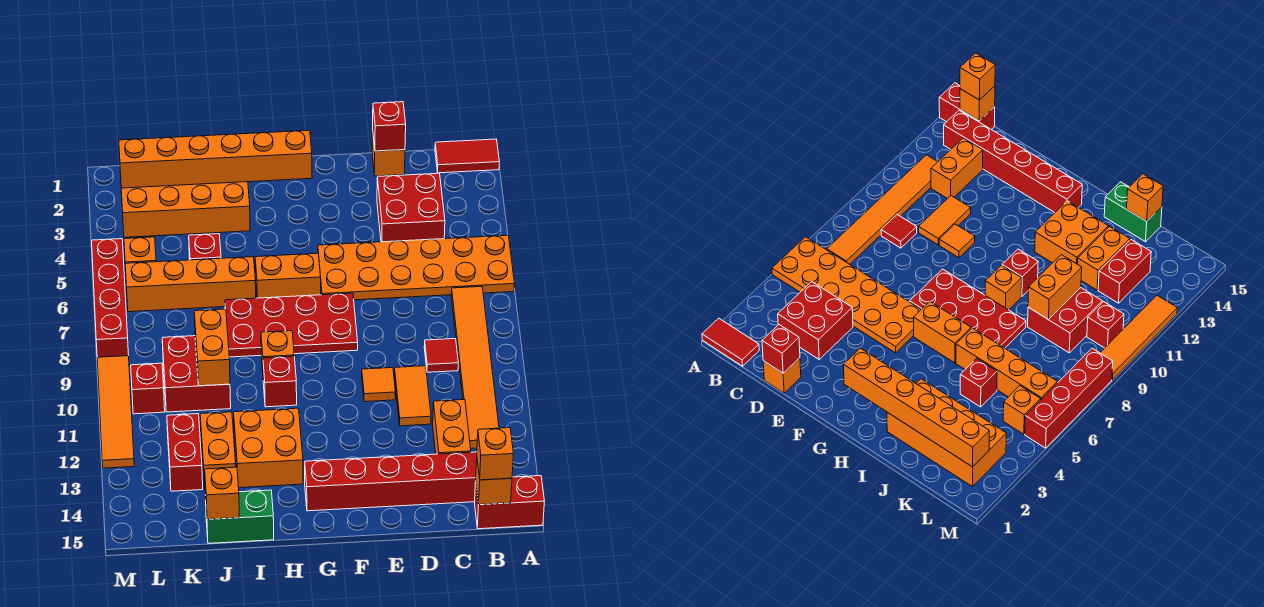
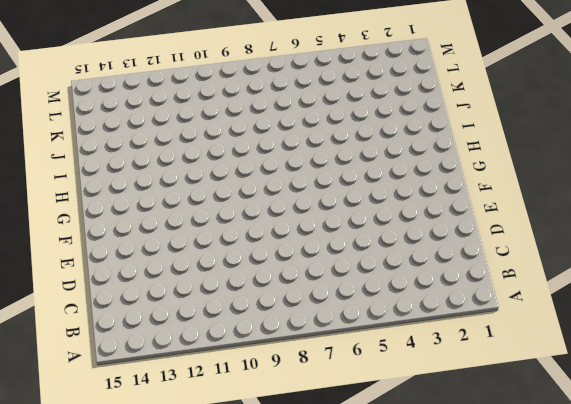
none -> red 1x2 tile [435,139,499,173]
none -> orange 2x6 plate [318,235,514,300]
none -> red 1x2 brick [475,476,544,529]
none -> orange 1x6 tile [451,286,499,448]

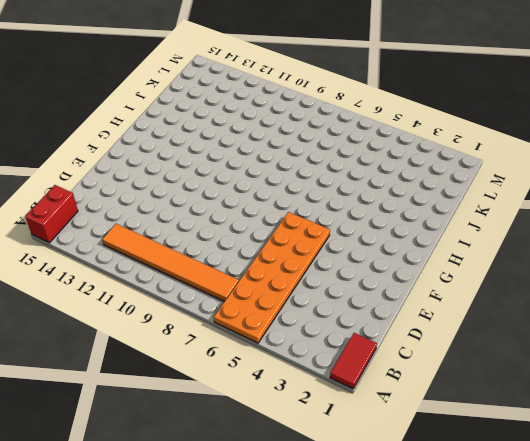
none -> red 1x6 brick [305,452,477,511]
none -> red 2x2 brick [377,173,445,242]
none -> red 1x1 tile [424,339,458,372]
none -> orange 1x2 brick [433,400,471,454]

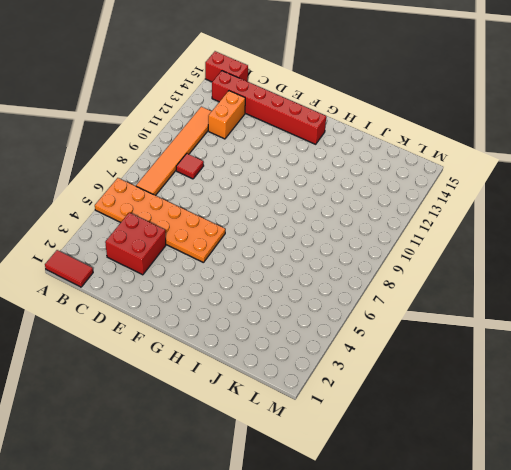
none -> orange 1x1 brick [372,132,405,176]
none -> orange 1x2 tile [394,366,431,426]
none -> orange 1x1 tile [362,368,395,402]
none -> red 2x4 plate [225,293,358,357]

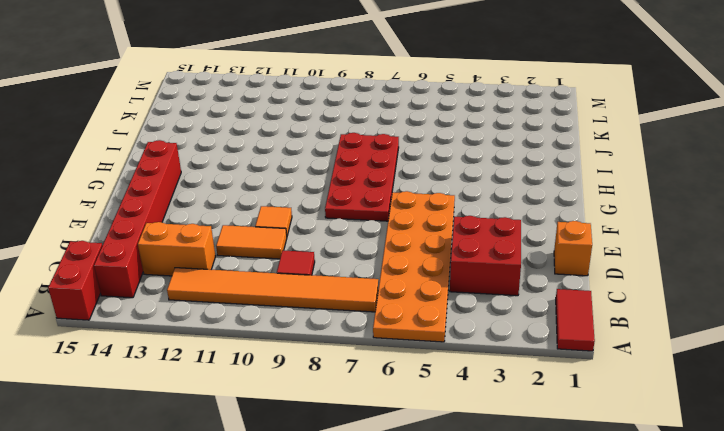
none -> orange 1x2 brick [255,253,321,298]
none -> orange 1x1 brick [261,331,294,372]
none -> red 1x1 brick [263,356,297,407]
none -> orange 2x2 brick [234,408,303,488]

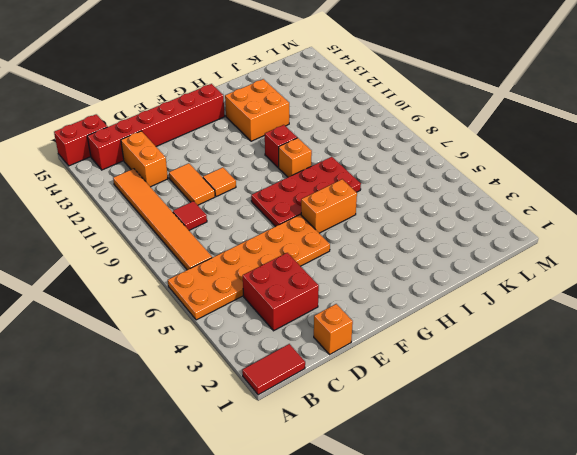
none -> orange 2x4 brick [121,182,250,237]
none -> orange 1x4 brick [125,257,256,312]
none -> green 1x2 brick [206,490,274,543]
none -> red 1x1 brick [189,234,221,260]

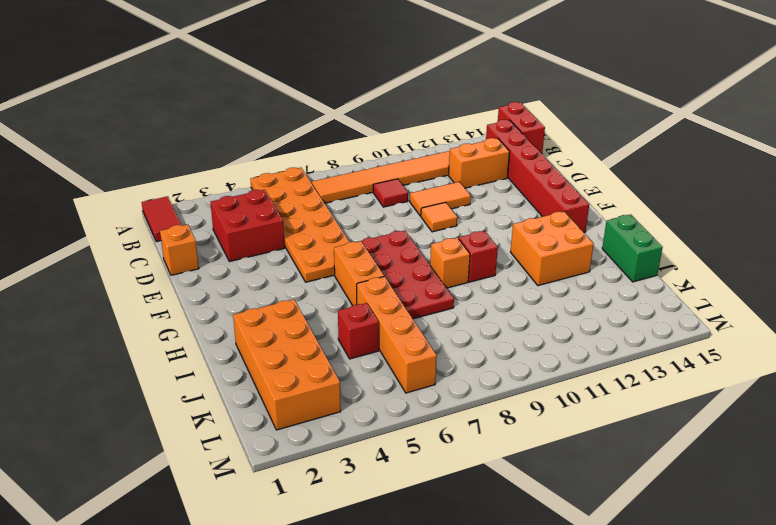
none -> red 2x2 brick [162,336,231,412]
none -> orange 1x2 brick [200,412,236,489]
none -> red 1x2 brick [167,414,203,491]
none -> orange 1x1 brick [124,237,156,263]

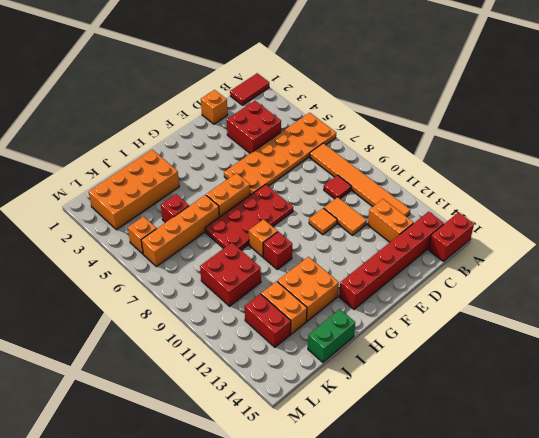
none -> red 1x1 brick [131,363,165,414]
none -> red 1x4 brick [92,239,129,357]
none -> orange 1x4 tile [97,356,134,468]
none -> orange 1x1 brick [476,460,512,505]

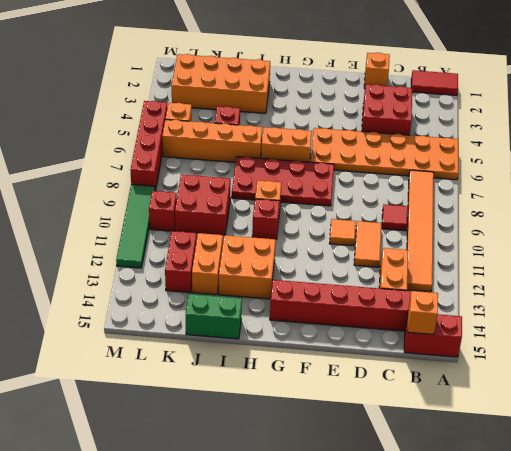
green 1x4 tile [116,184,155,268] -> orange 1x4 tile [97,356,134,468]
none -> red 1x1 brick [373,102,406,151]
none -> orange 1x6 brick [119,130,312,188]
none -> orange 1x2 brick [194,309,230,386]
none -> orange 1x1 brick [205,467,239,519]

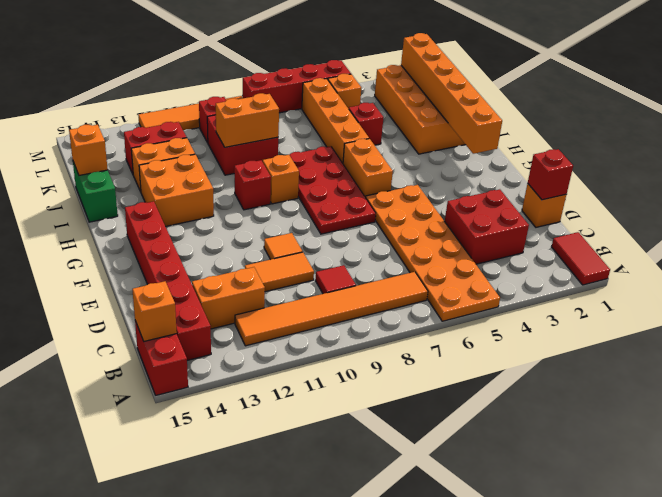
none -> orange 1x1 brick [477,428,513,480]

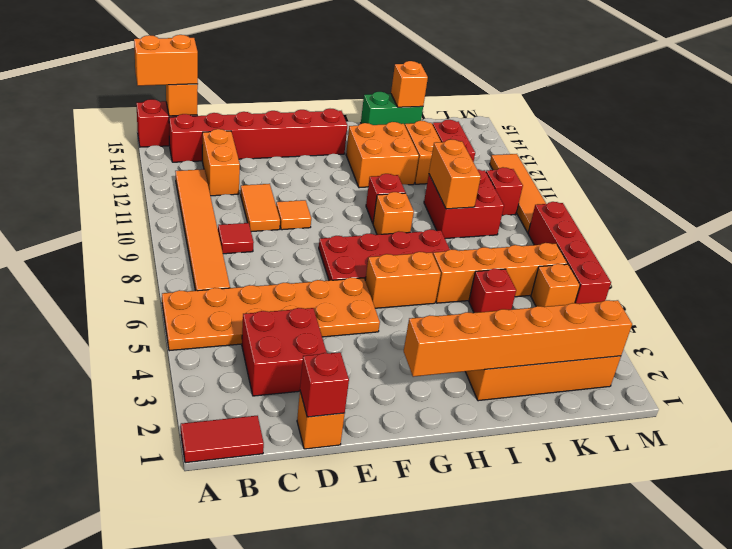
orange 1x2 brick [134,35,198,86] -> orange 1x1 brick [477,428,513,480]

